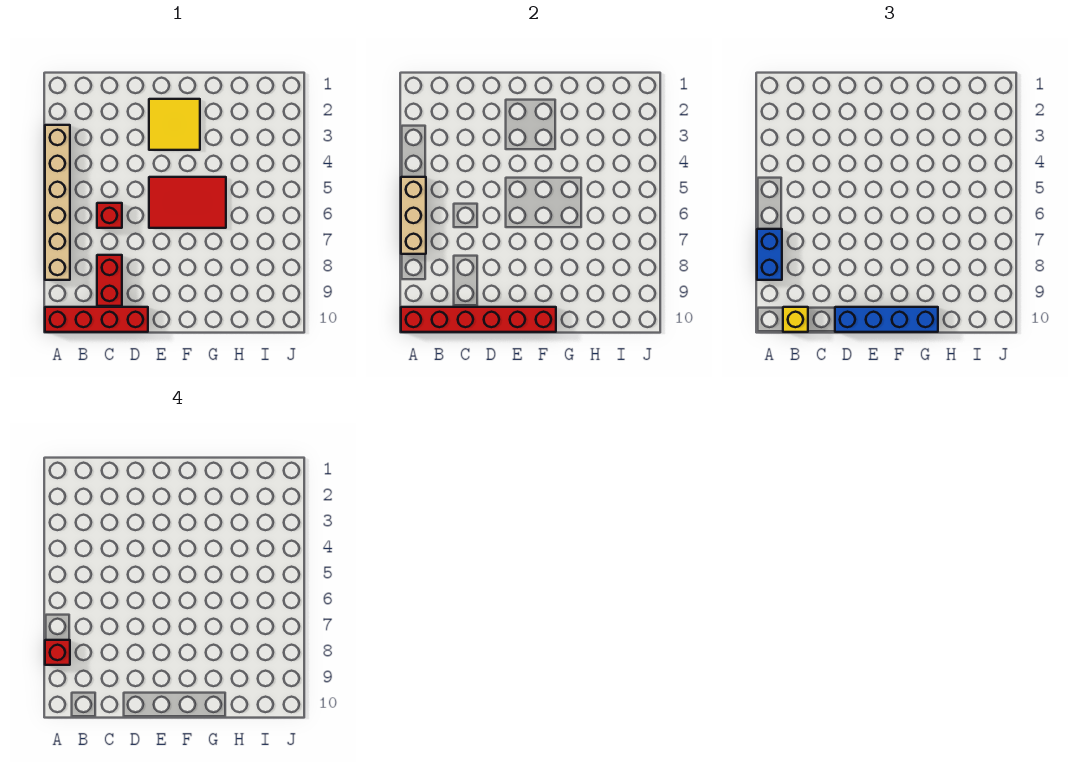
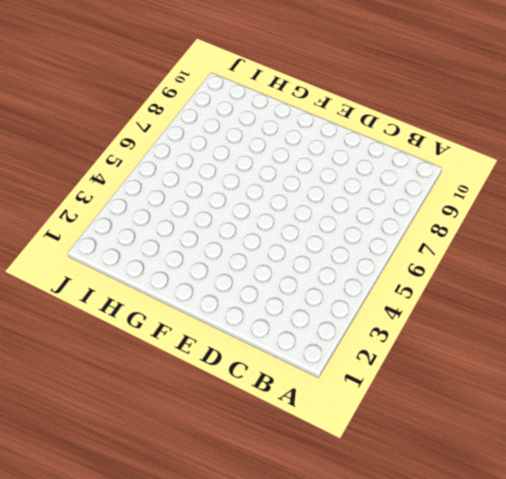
none -> tan 1x6 brick [45,125,70,280]
none -> red 1x4 brick [45,307,148,332]
none -> red 1x1 brick [97,203,122,228]

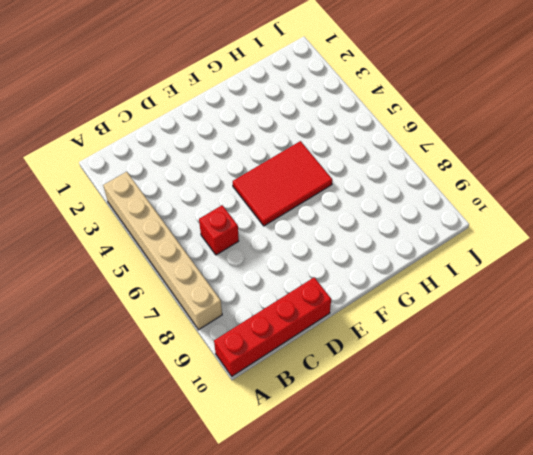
none -> red 1x2 brick [97,255,122,306]
none -> yellow 2x2 tile [149,99,200,150]
none -> tan 1x3 brick [401,177,426,254]

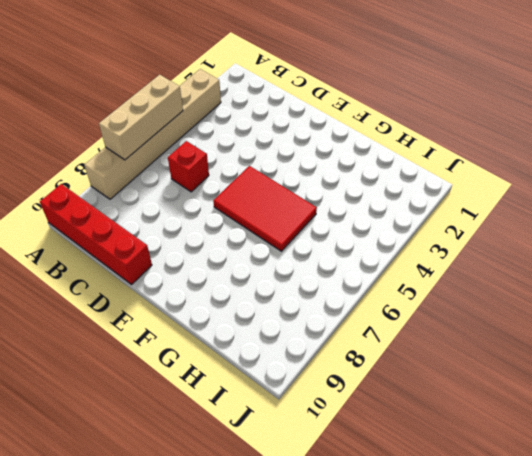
none -> red 1x2 brick [97,255,122,306]
none -> yellow 2x2 tile [149,99,200,150]
none -> red 1x6 brick [401,307,556,332]

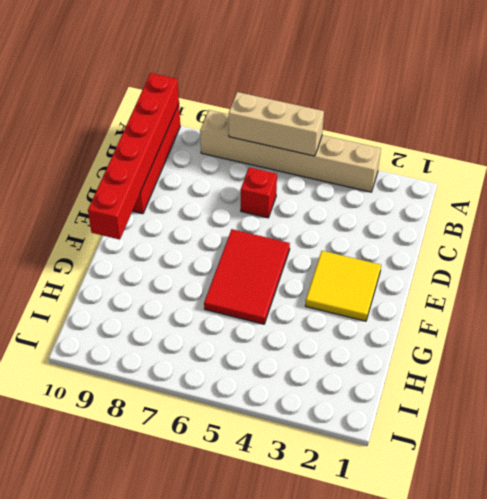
none -> red 1x2 brick [97,255,122,306]
none -> blue 1x2 brick [757,229,782,280]
none -> yellow 1x1 brick [783,307,808,332]

